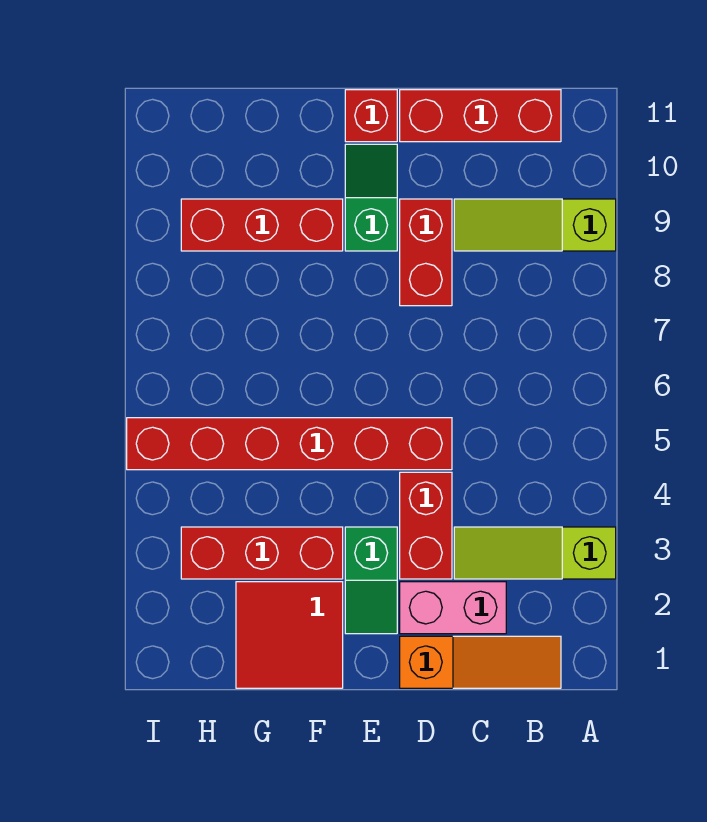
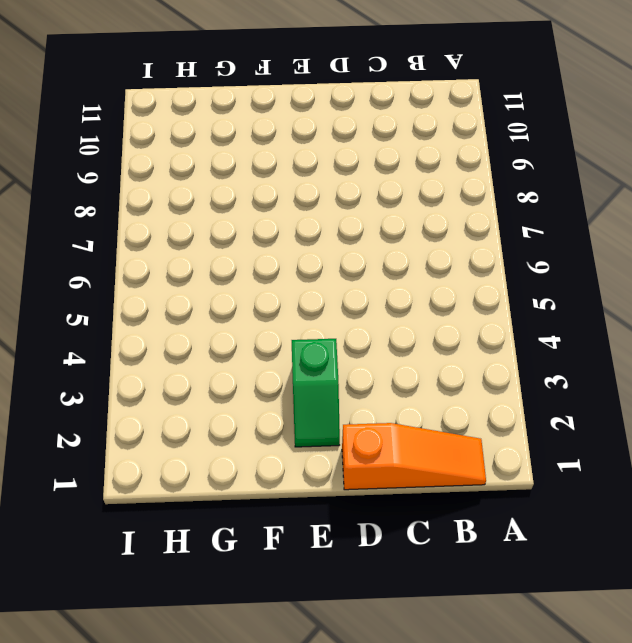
none -> lime 1x3 slope [454,527,616,579]
none -> lime 1x3 slope [454,199,616,251]
none -> red 1x3 brick [400,90,561,142]

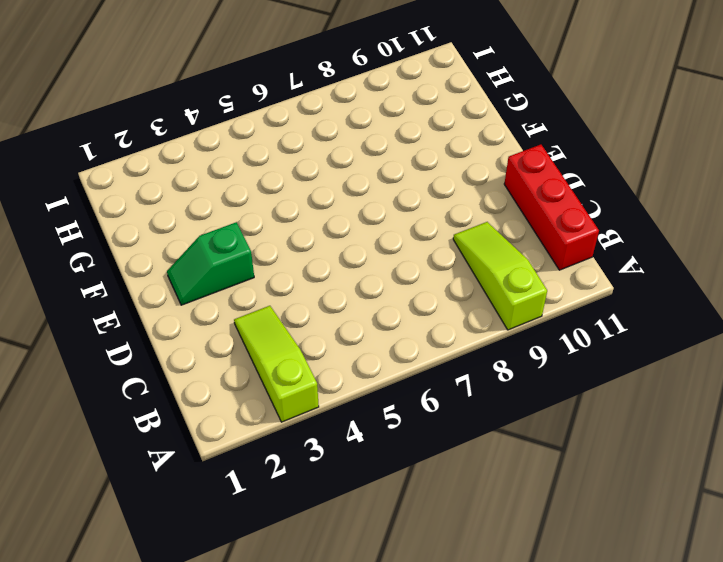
none -> orange 1x3 slope [400,636,561,688]
none -> pink 1x2 brick [400,582,506,634]
none -> red 1x2 brick [400,472,452,579]

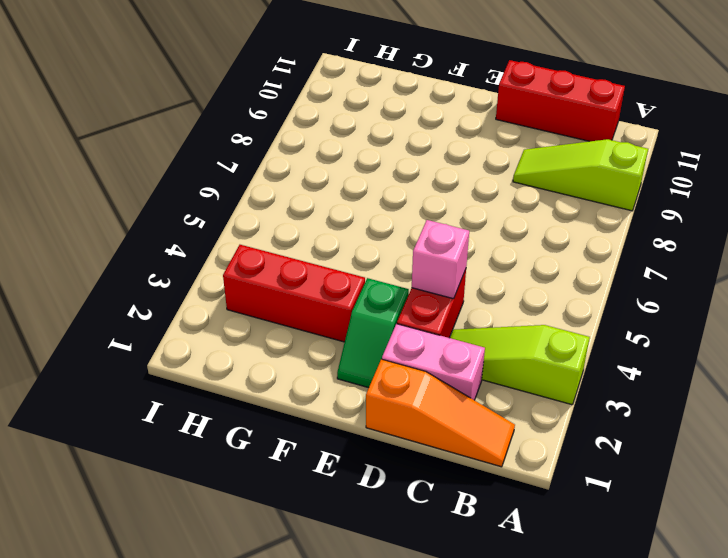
pink 1x1 brick [412,220,469,299] -> none
none -> red 1x6 brick [127,418,452,470]
none -> red 1x2 brick [400,199,452,306]
none -> green 1x2 slope [345,144,397,251]

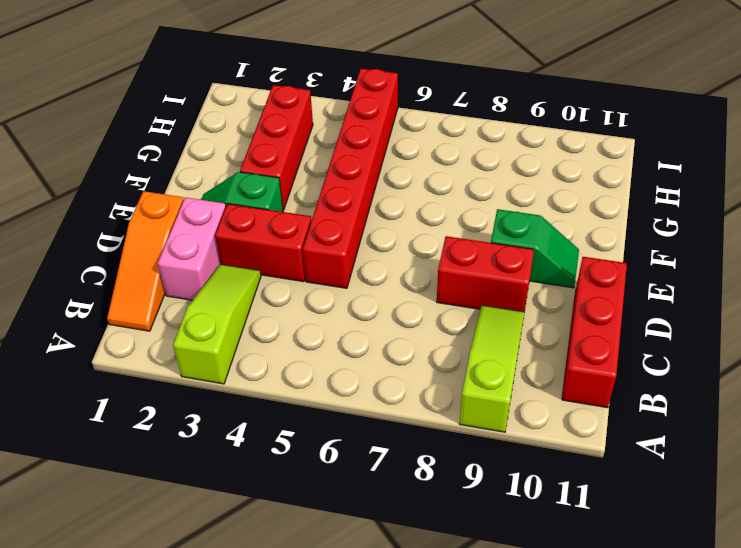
none -> red 1x1 brick [345,90,397,142]
none -> red 2x2 tile [236,582,343,688]
none -> red 1x3 brick [181,199,343,251]

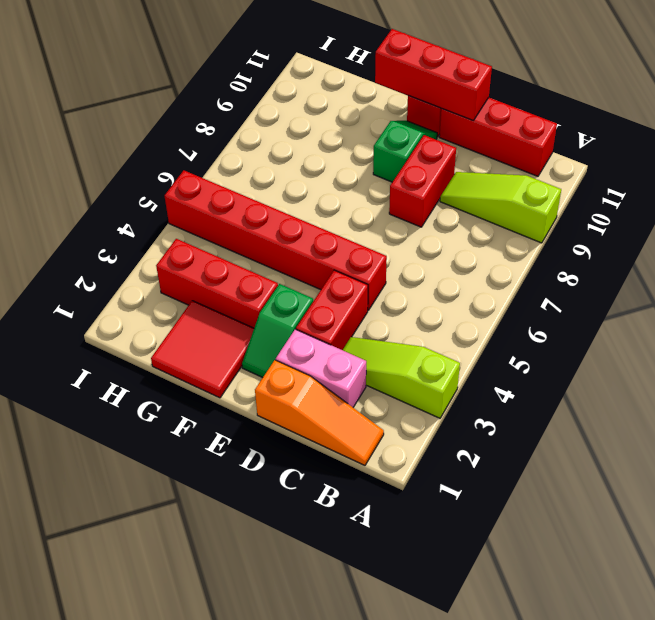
red 1x3 brick [375,29,492,121] -> red 1x3 brick moved to [181,199,343,251]

